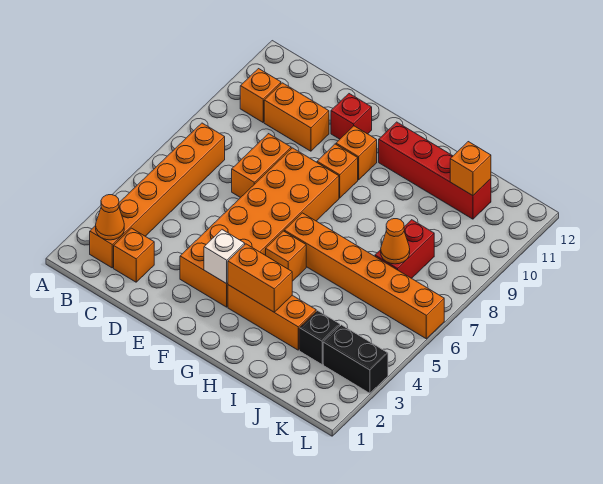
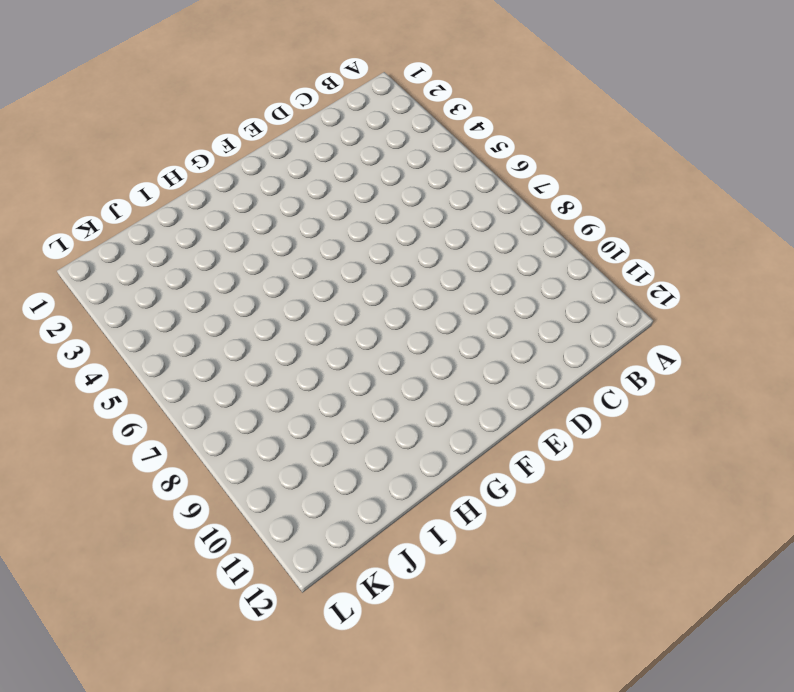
none -> orange 1x6 brick [90,123,225,268]
none -> orange 1x1 brick [240,69,281,122]
none -> orange 1x1 brick [114,228,154,282]

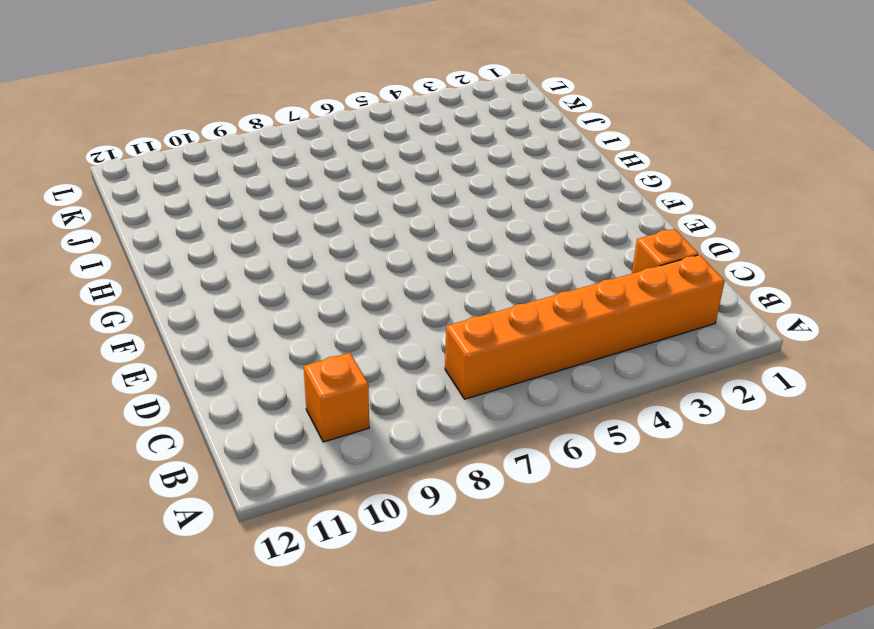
none -> orange 1x2 brick [264,83,329,151]
none -> orange 1x2 brick [232,134,291,198]
none -> orange 2x6 brick [180,148,339,307]

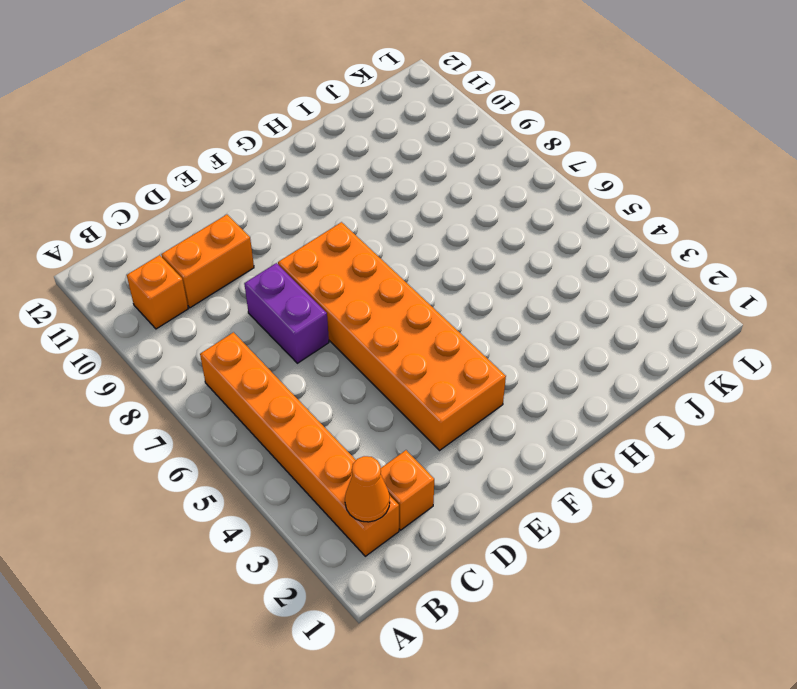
purple 1x2 brick [244,263,329,363] -> orange 1x2 brick [232,134,291,198]
none -> red 1x1 brick [331,94,372,139]
none -> orange 1x1 brick [317,144,358,198]
none -> orange 1x1 brick [336,126,377,180]

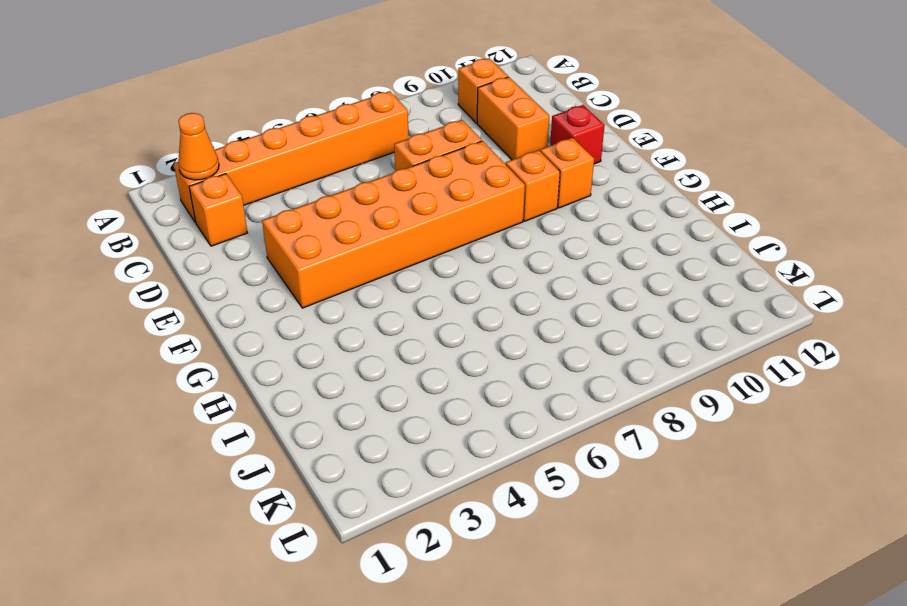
none -> orange 1x3 brick [228,285,316,350]
none -> orange 1x1 brick [266,231,306,281]
none -> orange 1x6 brick [284,213,444,339]

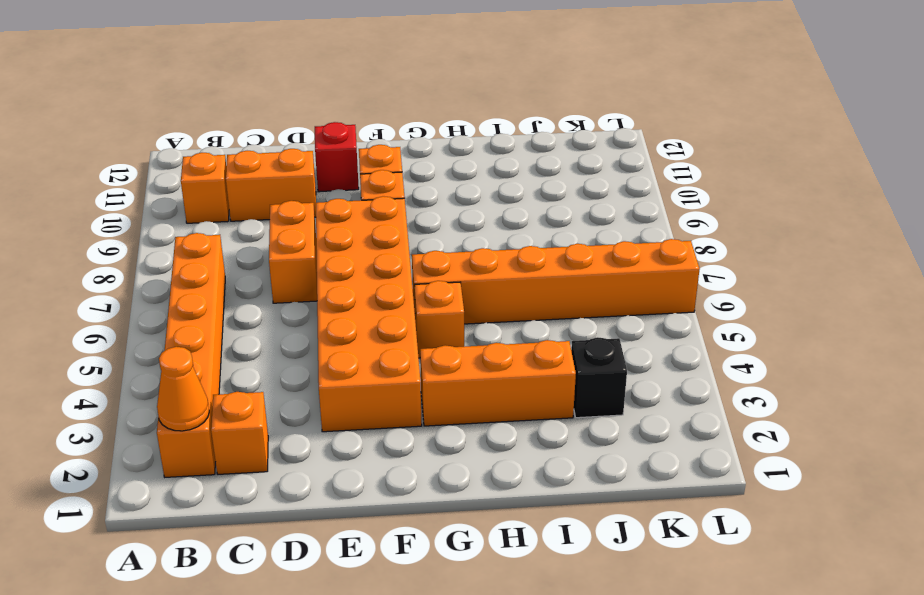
none -> red 1x4 brick [379,122,491,219]
none -> red 1x2 brick [375,220,434,278]
none -> black 1x2 brick [323,325,388,393]

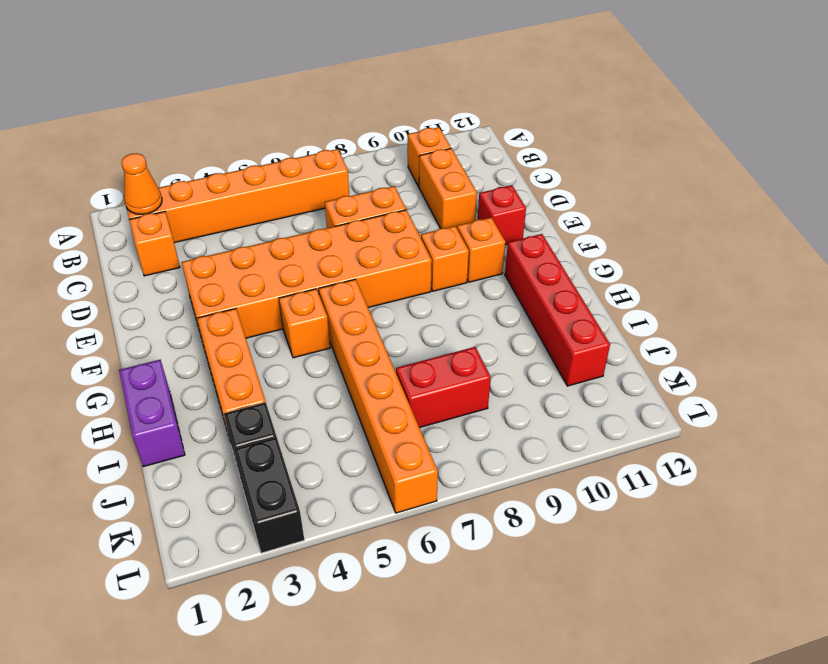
purple 1x2 brick [119,360,185,467] -> none
none -> white 1x1 brick [204,230,245,284]
none -> orange 1x2 brick [228,244,292,312]
none -> orange 1x1 cone [381,219,410,264]

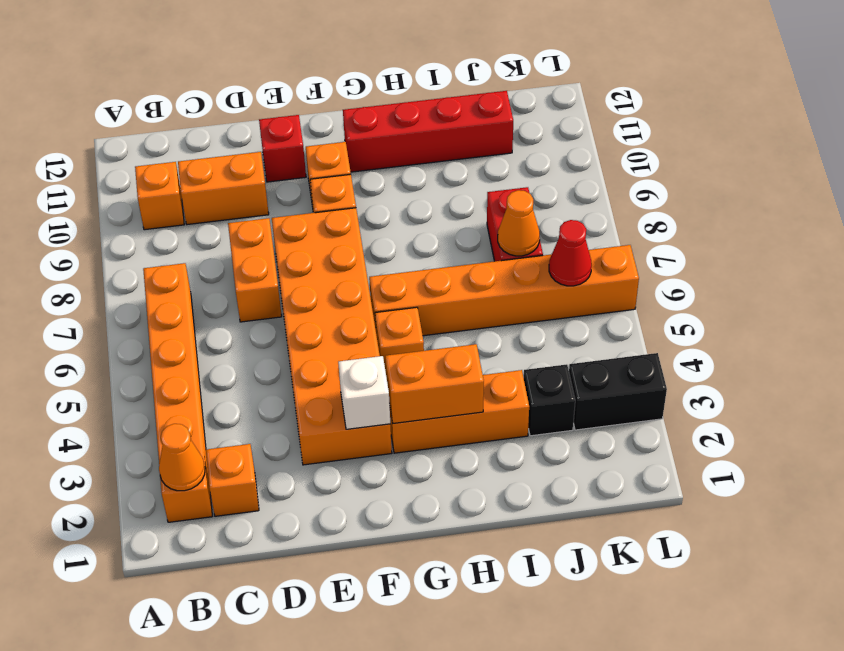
red 1x1 cone [549,220,592,286] -> none
none -> orange 1x1 brick [450,142,491,196]

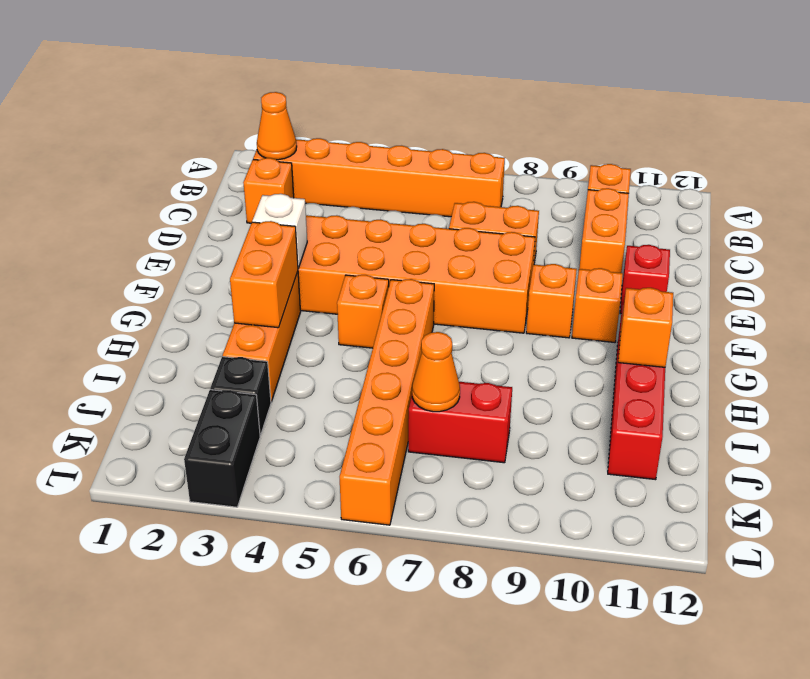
orange 1x1 brick [618,288,673,367] -> orange 1x1 brick moved to [450,142,491,196]

